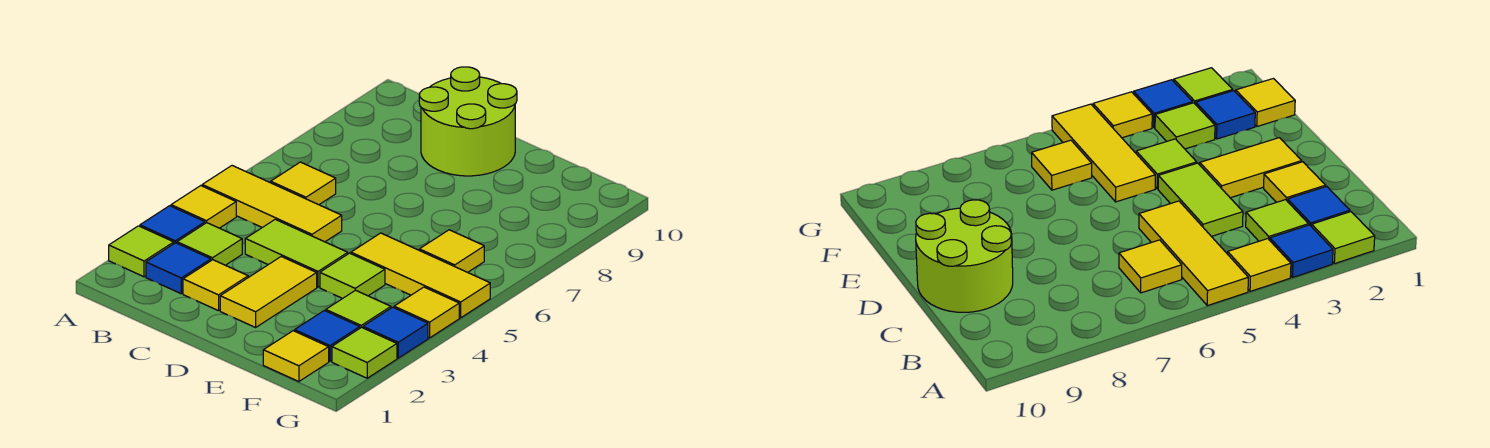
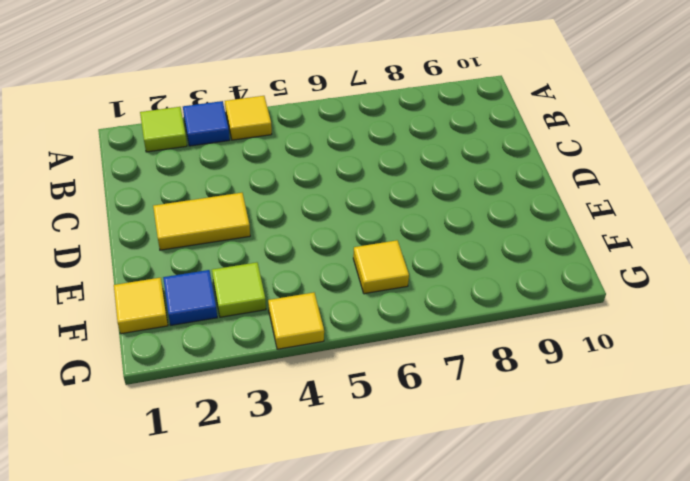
none -> yellow 1x3 tile [202,166,342,242]
none -> blue 1x1 tile [146,243,211,294]
none -> lime 1x1 tile [177,223,242,265]

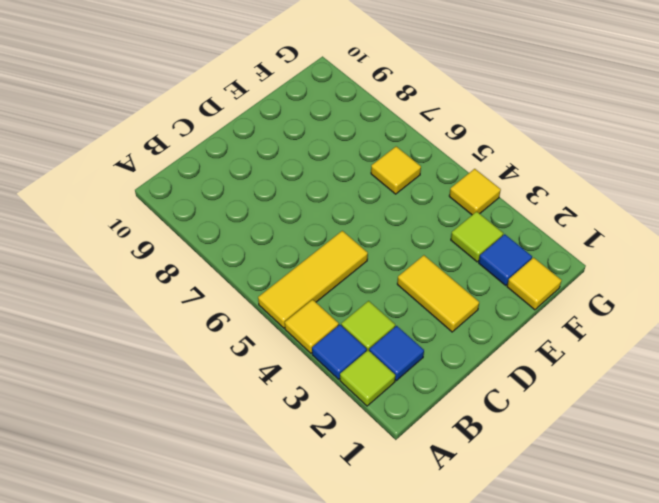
none -> yellow 1x1 tile [271,162,336,205]
none -> yellow 1x1 tile [183,260,248,311]
none -> lime 1x2 tile [245,219,348,287]

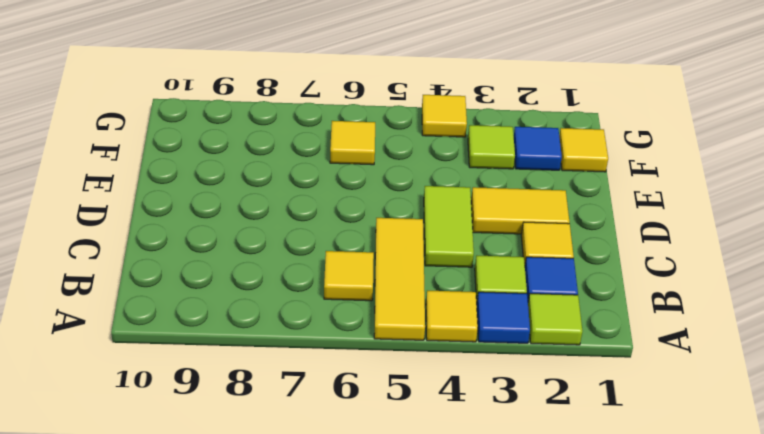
none -> lime 2x2 round brick [419,67,517,176]
none -> lime 1x1 tile [320,253,385,298]
none -> yellow 1x3 tile [351,233,490,318]

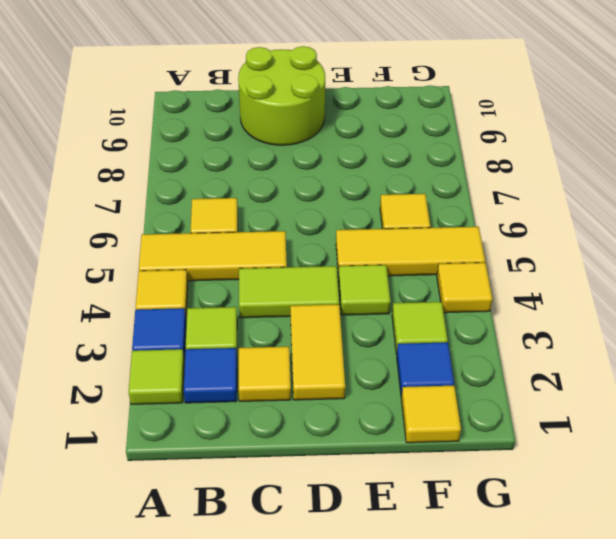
none -> lime 1x1 tile [332,327,397,378]
none -> blue 1x1 tile [363,307,428,358]

